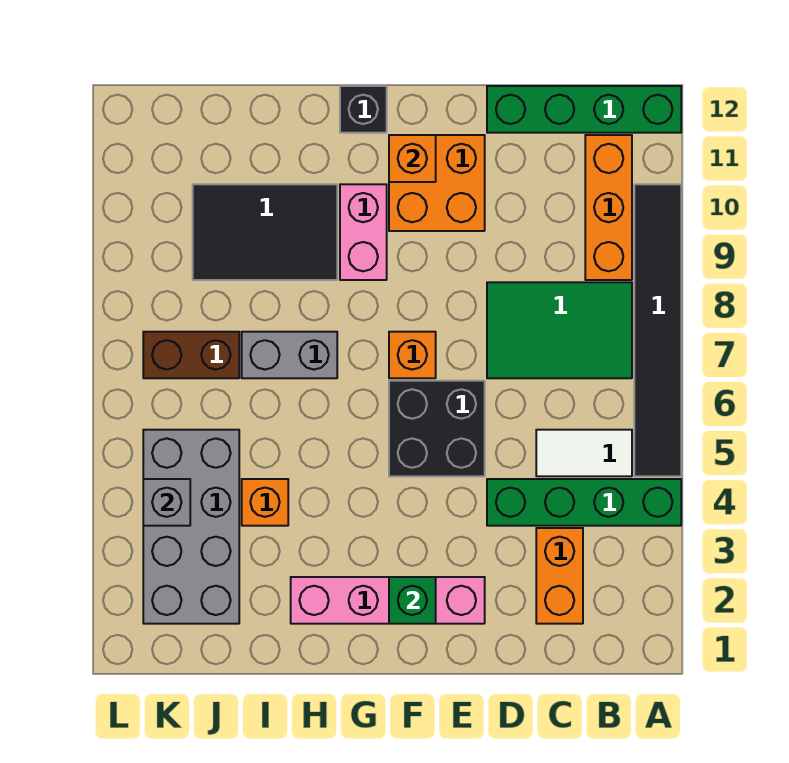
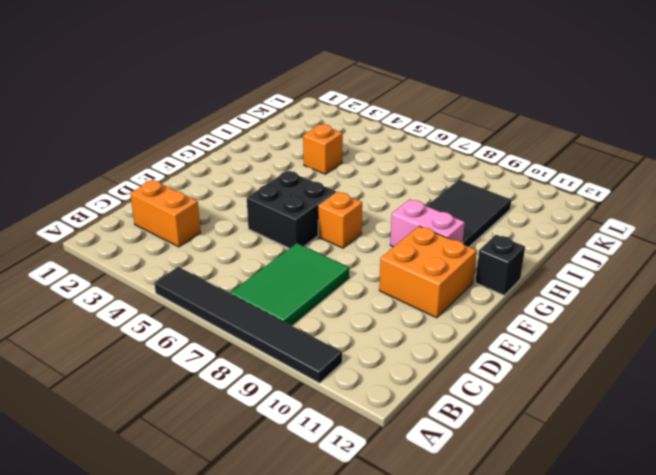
none -> green 1x4 brick [487,479,681,526]
none -> green 1x4 brick [487,86,681,133]
none -> white 1x2 tile [536,430,632,476]

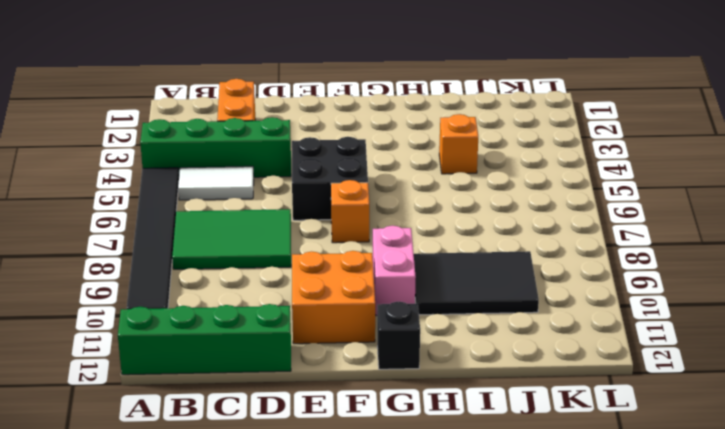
none -> orange 1x3 brick [585,135,632,280]
none -> pink 1x4 brick [291,577,485,624]
none -> grey 1x2 brick [242,332,337,378]

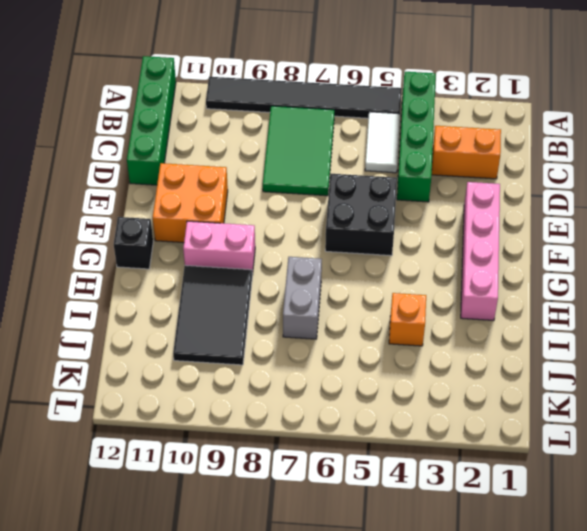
none -> orange 1x3 brick [585,135,632,280]
none -> orange 1x1 brick [389,332,436,378]
none -> grey 2x4 brick [143,430,239,624]

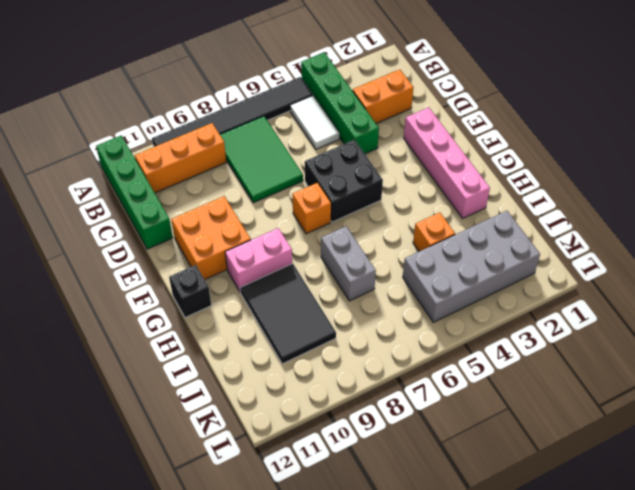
none -> brown 1x2 brick [143,332,239,378]
none -> green 1x1 brick [389,577,436,624]
none -> orange 1x1 brick [389,135,436,182]

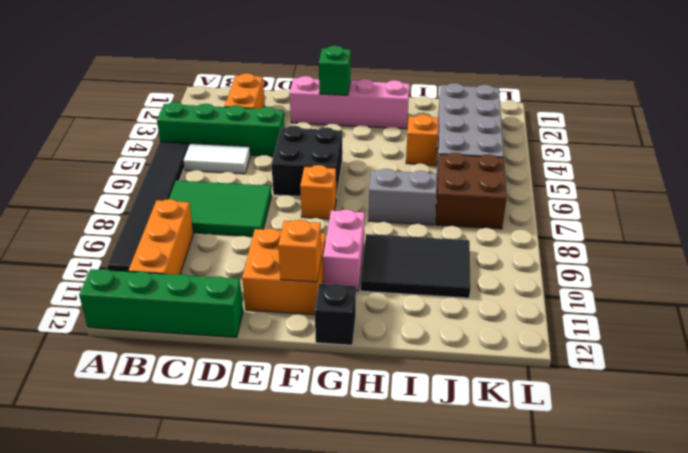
brown 2x2 brick [436,153,507,229] -> brown 1x2 brick [143,332,239,378]
none -> grey 1x1 brick [143,479,190,526]

